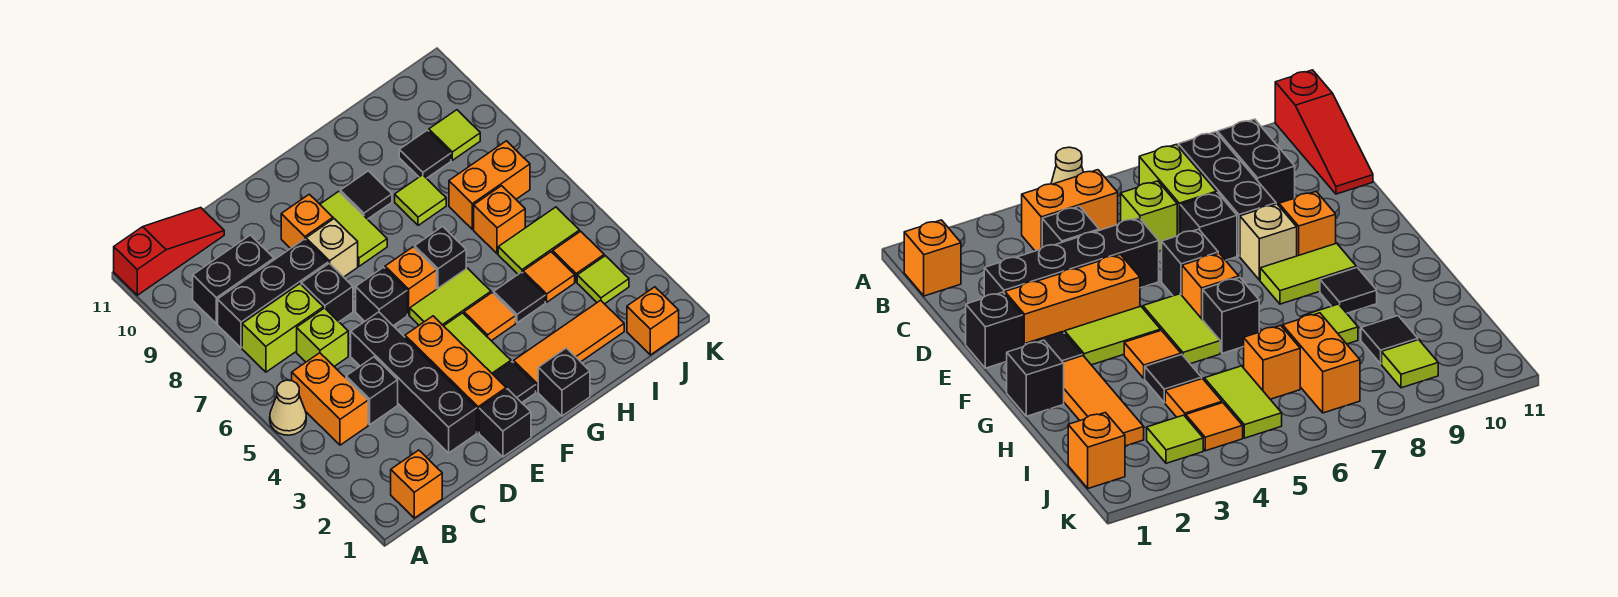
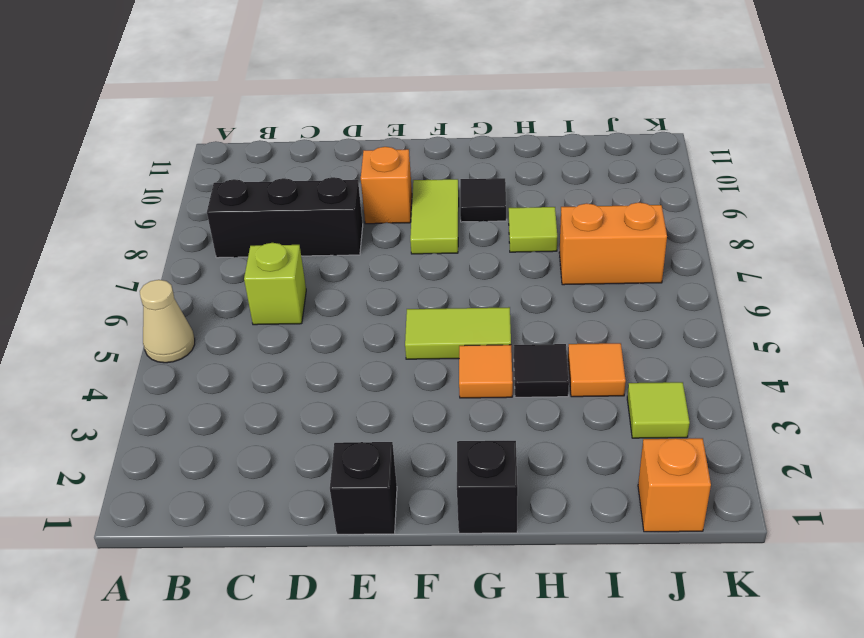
none -> red 1x3 slope [114,208,224,295]
none -> orange 1x1 brick [391,450,442,518]
none -> orange 1x2 brick [292,353,368,445]
none -> lime 1x2 brick [242,284,323,372]

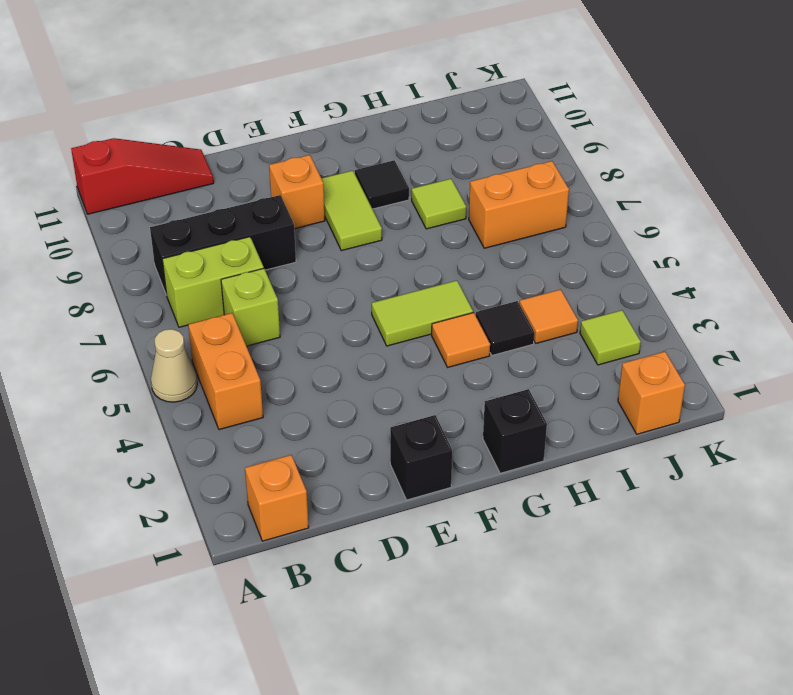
none -> black 1x2 brick [193,235,274,323]
none -> black 1x1 brick [346,357,398,425]
none -> black 1x4 brick [351,312,477,453]
none -> black 1x1 brick [301,263,353,322]

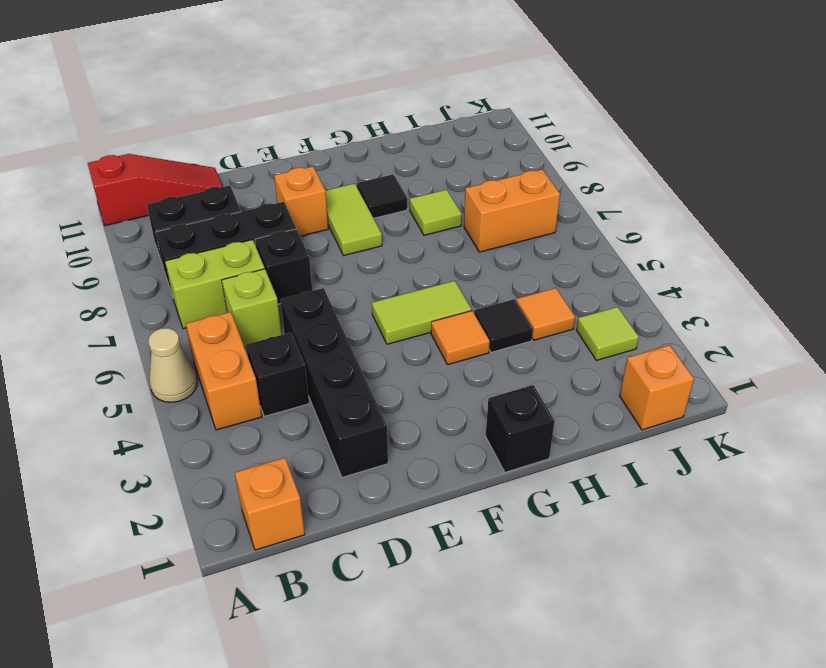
none -> black 1x1 brick [479,389,531,457]
none -> orange 1x3 brick [405,316,506,433]
none -> black 1x1 brick [356,267,407,326]
none -> tan 1x1 brick [306,219,358,277]

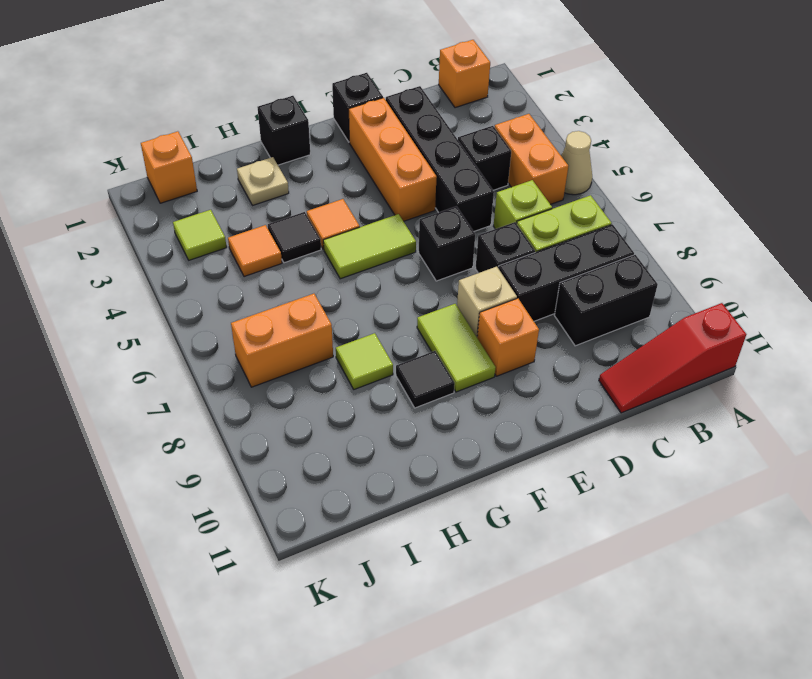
tan 1x1 plate [237,157,289,205] -> orange 1x3 tile [514,300,624,392]
none -> black 1x1 tile [493,362,536,403]
none -> lime 1x2 tile [444,313,511,374]
none -> orange 1x1 brick [385,247,437,315]
none -> black 1x1 brick [415,226,466,289]

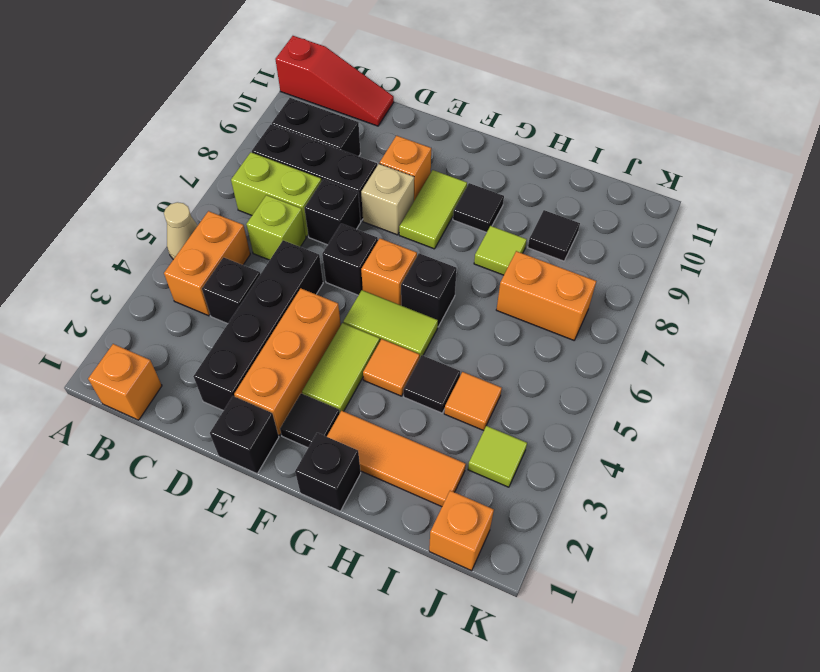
none -> lime 1x2 tile [498,207,580,274]
none -> orange 1x1 brick [474,186,525,254]
none -> orange 1x1 tile [553,231,604,282]
none -> lime 1x1 tile [429,110,480,160]

